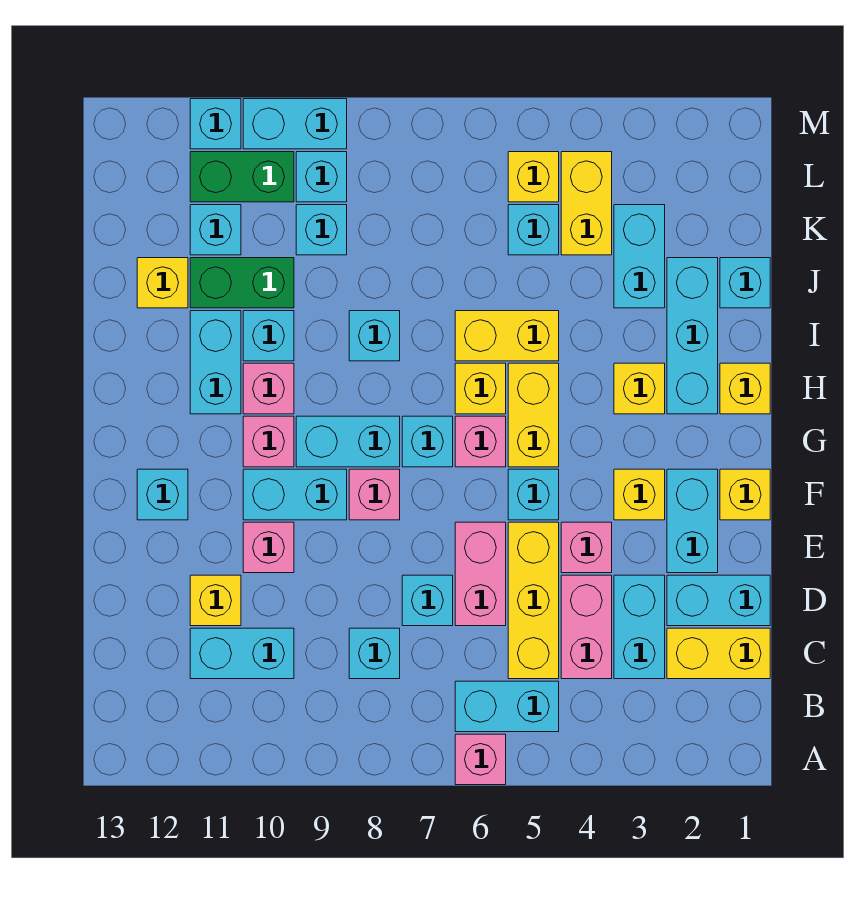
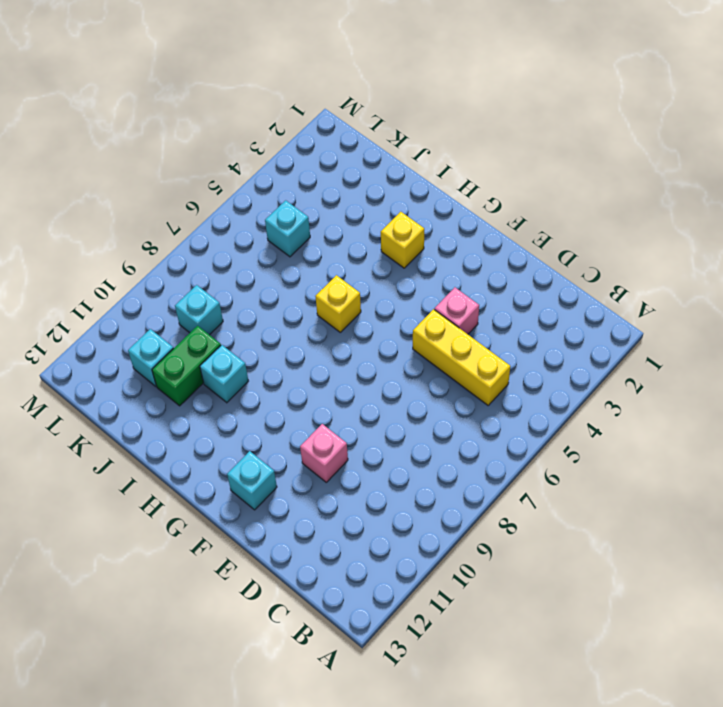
none -> pink 1x1 brick [455,734,506,785]
none -> cyan 1x2 brick [455,681,559,732]
none -> yellow 1x2 brick [667,628,770,679]
none -> cyan 1x2 brick [614,575,665,679]

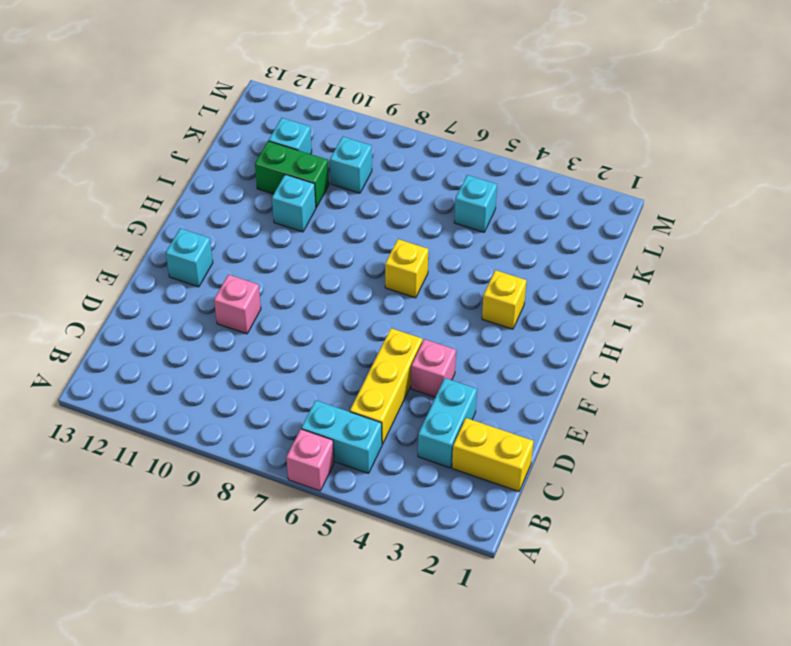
none -> pink 1x2 brick [561,575,612,679]
none -> cyan 1x1 brick [349,628,400,679]
none -> cyan 1x2 brick [190,628,294,679]
none -> cyan 1x2 brick [667,575,770,626]

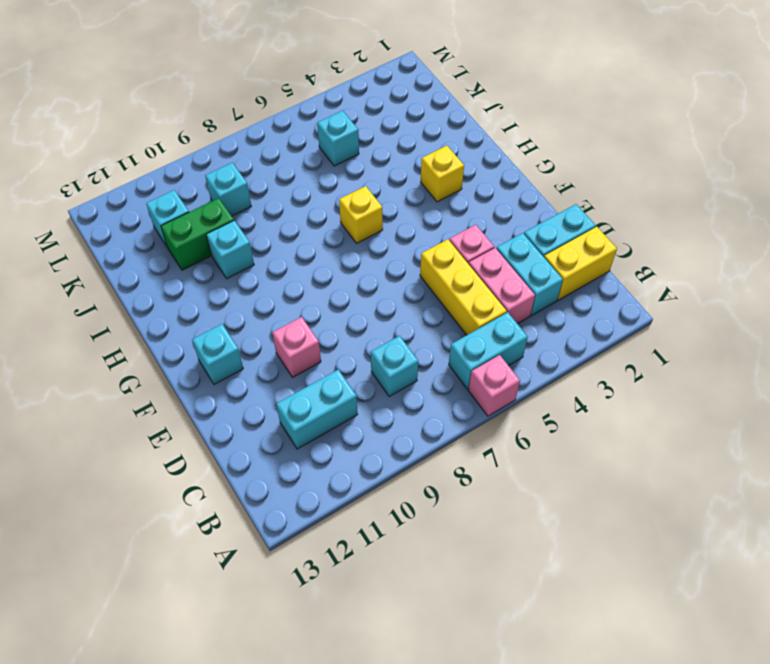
none -> pink 1x2 brick [455,522,506,626]
none -> cyan 1x1 brick [402,575,453,626]
none -> yellow 1x1 brick [190,575,241,626]
none -> cyan 1x2 brick [667,469,718,573]

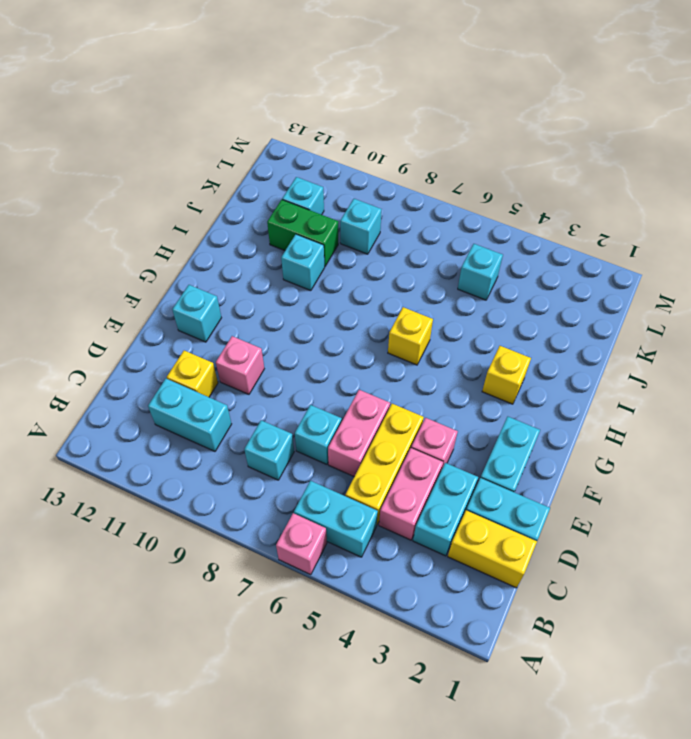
none -> yellow 1x1 brick [720,469,770,520]
none -> yellow 1x1 brick [614,469,665,520]
none -> cyan 1x1 brick [508,469,559,520]
none -> pink 1x1 brick [349,469,400,520]

